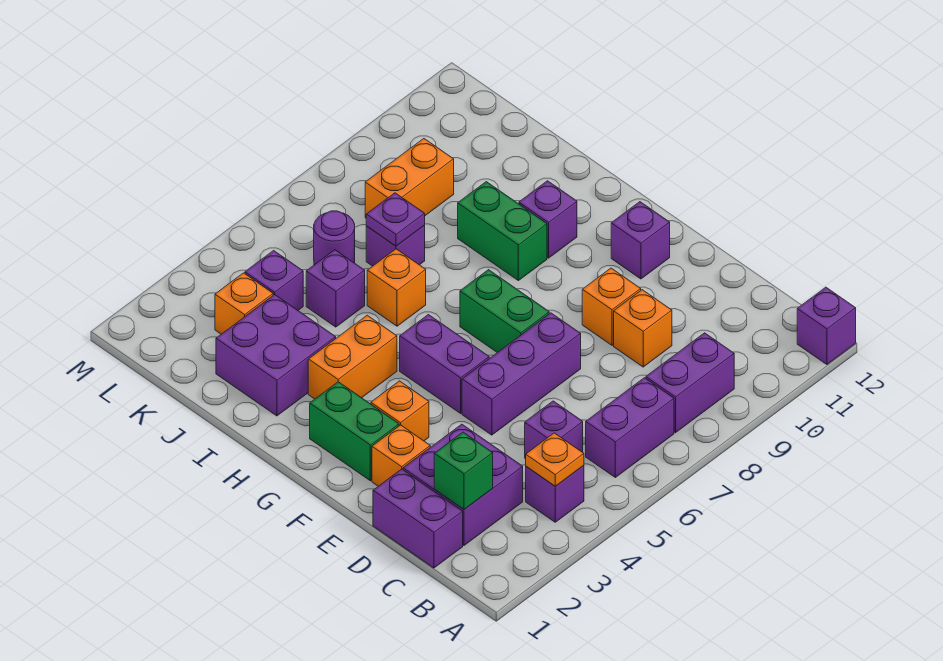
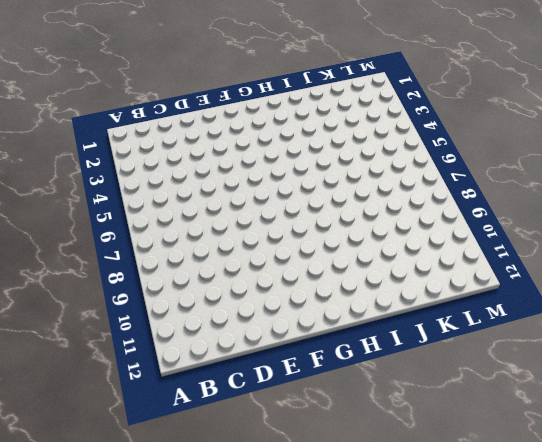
none -> purple 1x1 brick [797,287,856,364]
none -> purple 1x1 brick [526,466,584,522]
none -> purple 1x2 brick [586,378,674,477]
none -> purple 1x2 brick [646,333,734,433]

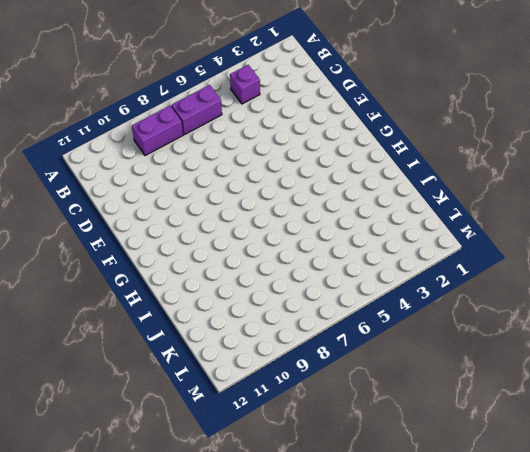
none -> purple 1x1 brick [797,287,856,364]
none -> purple 1x2 brick [373,469,463,568]
none -> purple 2x2 brick [403,424,523,545]
none -> purple 1x1 brick [525,401,583,459]

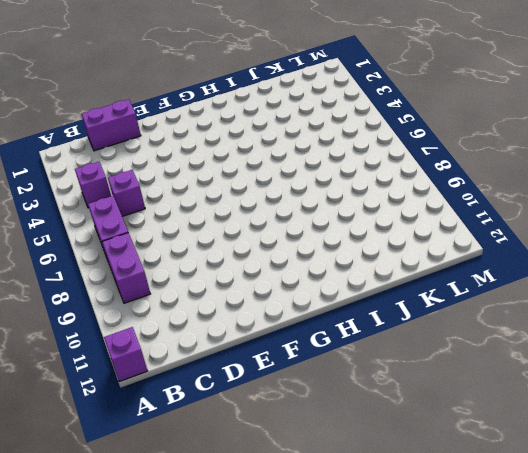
none -> purple 2x2 brick [403,424,523,545]
none -> orange 1x1 brick [614,290,672,367]
none -> orange 1x1 brick [372,425,430,486]
none -> purple 1x3 brick [462,313,581,435]

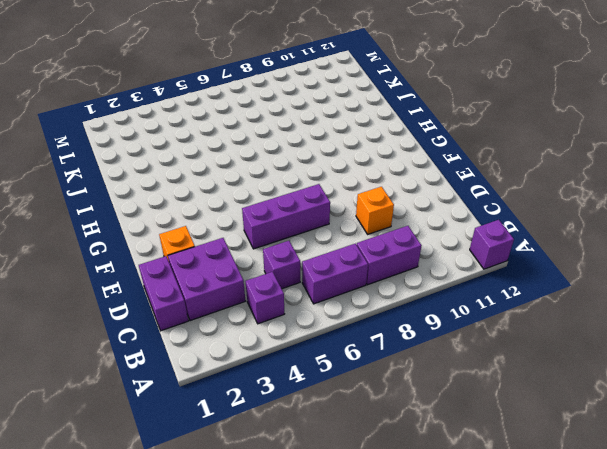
none -> orange 1x1 brick [582,268,641,345]
none -> green 1x2 brick [310,382,399,481]
none -> orange 1x1 brick [371,381,429,441]
none -> purple 1x2 brick [400,315,489,413]

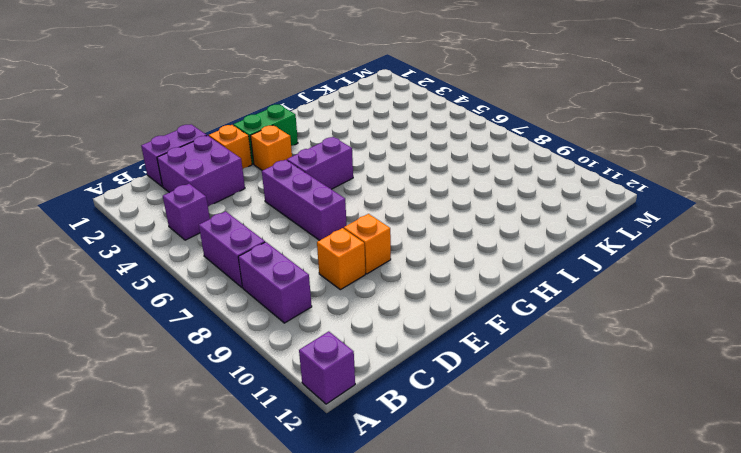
none -> purple 1x1 brick [525,401,583,459]
none -> green 1x2 brick [460,270,549,353]
none -> purple 1x1 brick [611,202,670,279]
none -> orange 1x2 brick [308,315,397,399]

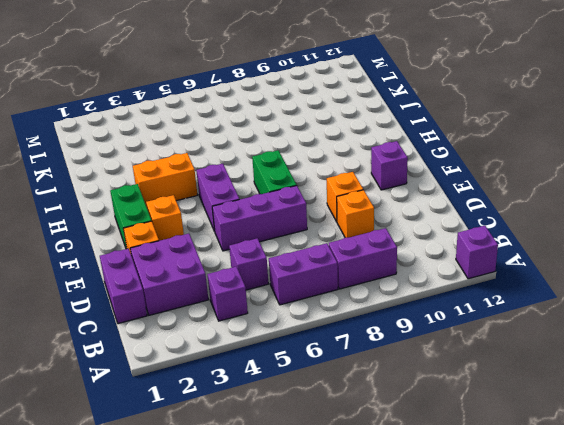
none -> green 1x2 brick [458,182,547,281]
none -> purple 1x1 brick [519,181,577,258]
none -> purple 2x2 brick [216,295,336,416]
none -> orange 1x1 brick [367,249,426,326]

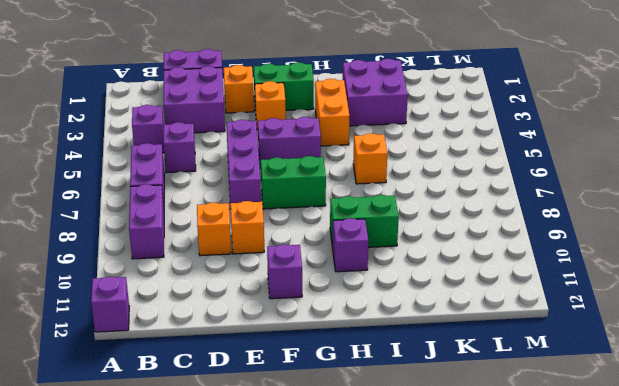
none -> purple 1x1 brick [306,250,365,327]
none -> purple 1x1 brick [366,226,425,266]
none -> orange 1x1 brick [215,273,273,334]
none -> purple 1x1 brick [245,251,303,310]

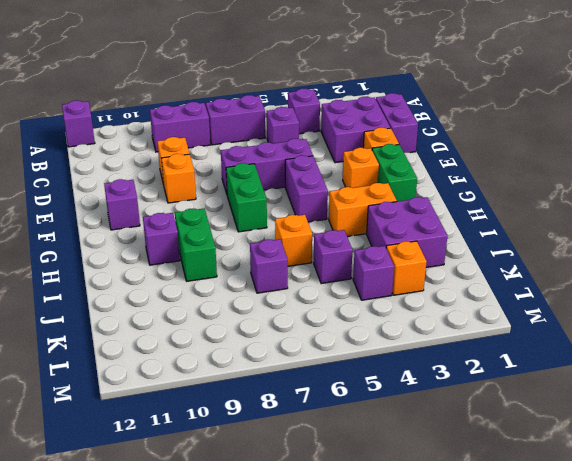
none -> purple 1x1 round brick [314,211,355,265]
none -> orange 1x2 brick [365,139,454,218]
none -> orange 1x1 plate [526,433,584,486]
none -> green 1x1 brick [434,432,493,509]

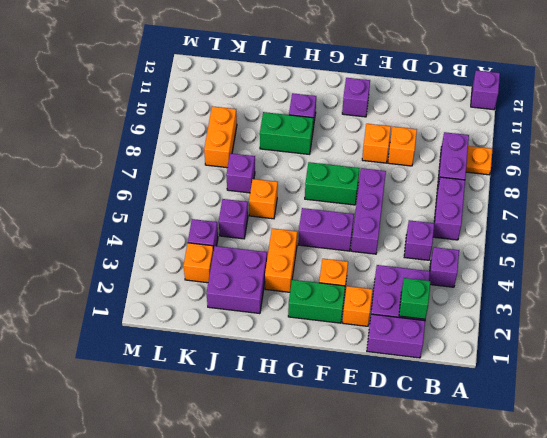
orange 1x1 plate [466,146,492,175] -> orange 1x1 plate moved to [526,433,584,486]
none -> purple 1x1 round brick [314,211,355,265]
none -> purple 1x1 plate [366,193,425,246]

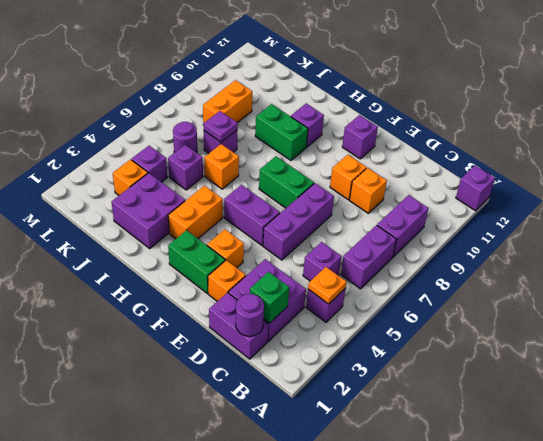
purple 1x1 round brick [236,294,264,336] -> none

